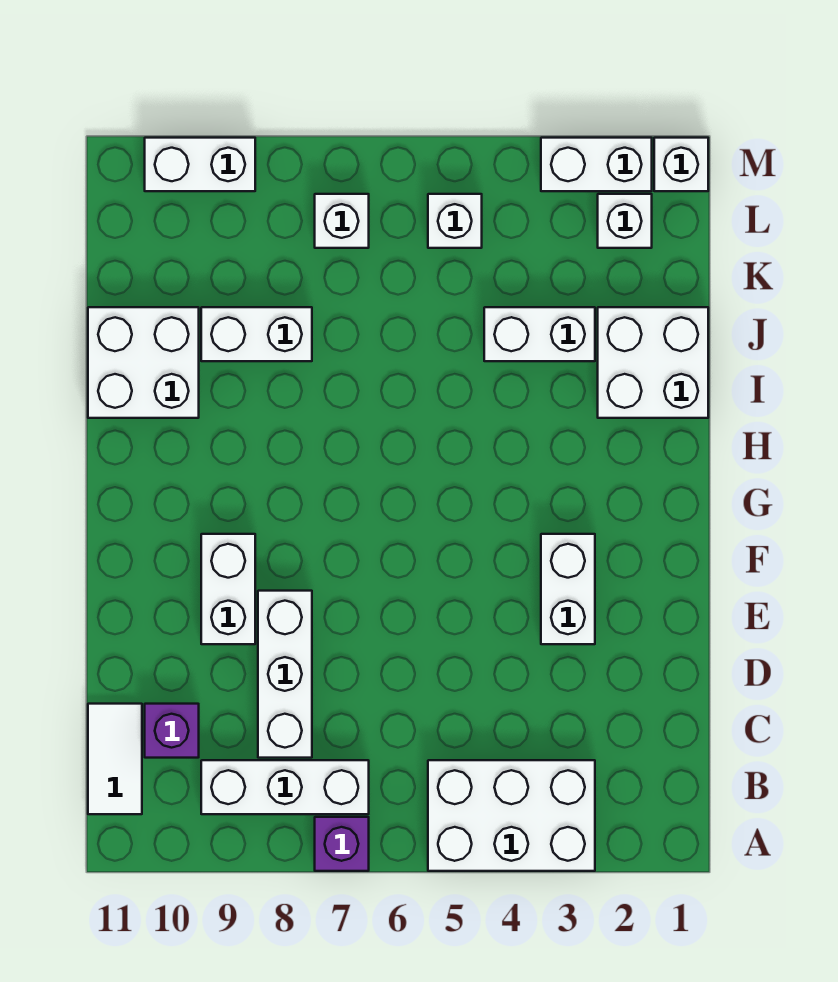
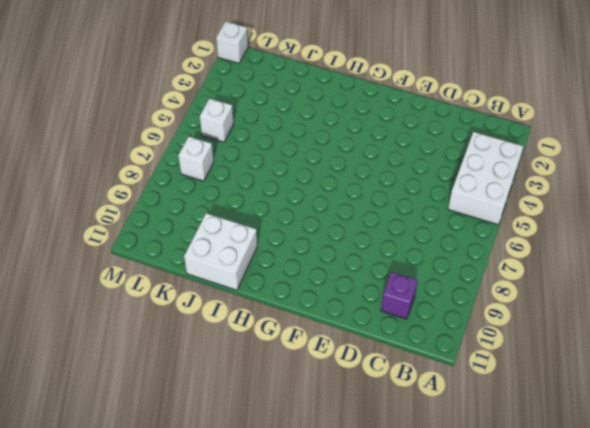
none -> purple 1x1 brick [315,817,369,871]
none -> white 1x3 brick [201,760,369,814]
none -> white 1x2 tile [88,704,142,814]

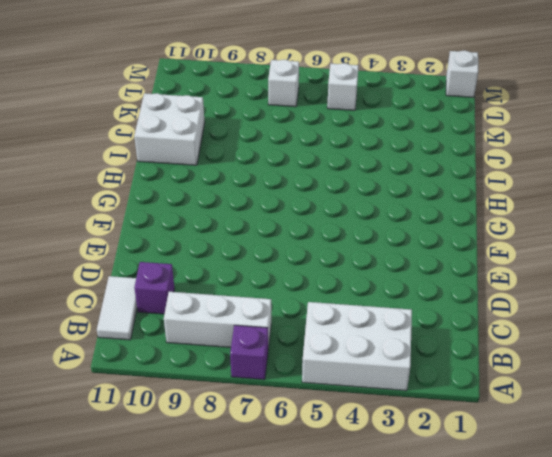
none -> white 1x3 brick [258,591,312,758]
none -> white 1x2 brick [541,534,595,644]
none -> white 1x2 brick [201,534,255,644]

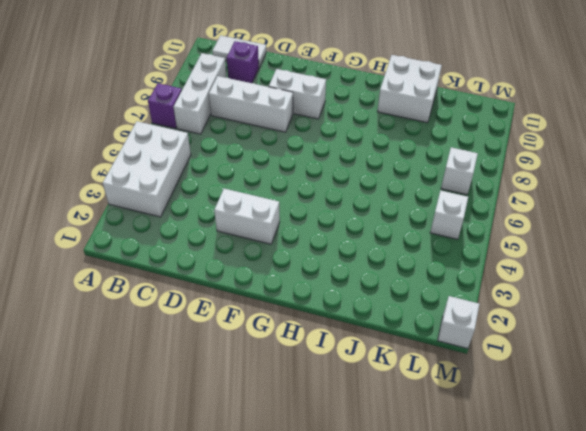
none -> white 2x2 brick [598,307,708,418]
none -> white 1x2 brick [484,307,595,361]
none -> white 1x2 brick [201,307,312,361]

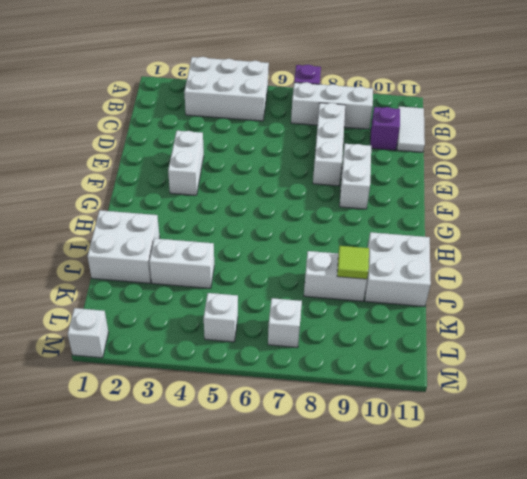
lime 1x1 tile [337,246,369,279] -> none
none -> white 1x1 brick [598,194,652,248]
none -> white 1x2 brick [541,138,652,191]
none -> white 1x2 brick [145,138,255,191]

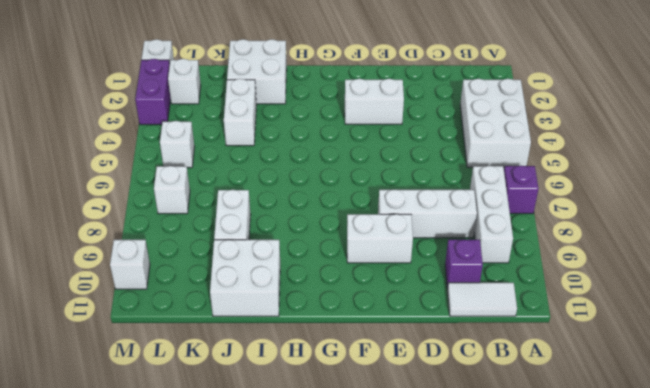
purple 1x2 brick [135,59,171,125] -> white 1x2 brick [541,138,652,191]
white 1x1 brick [110,240,150,289] -> white 1x2 brick [145,138,255,191]

